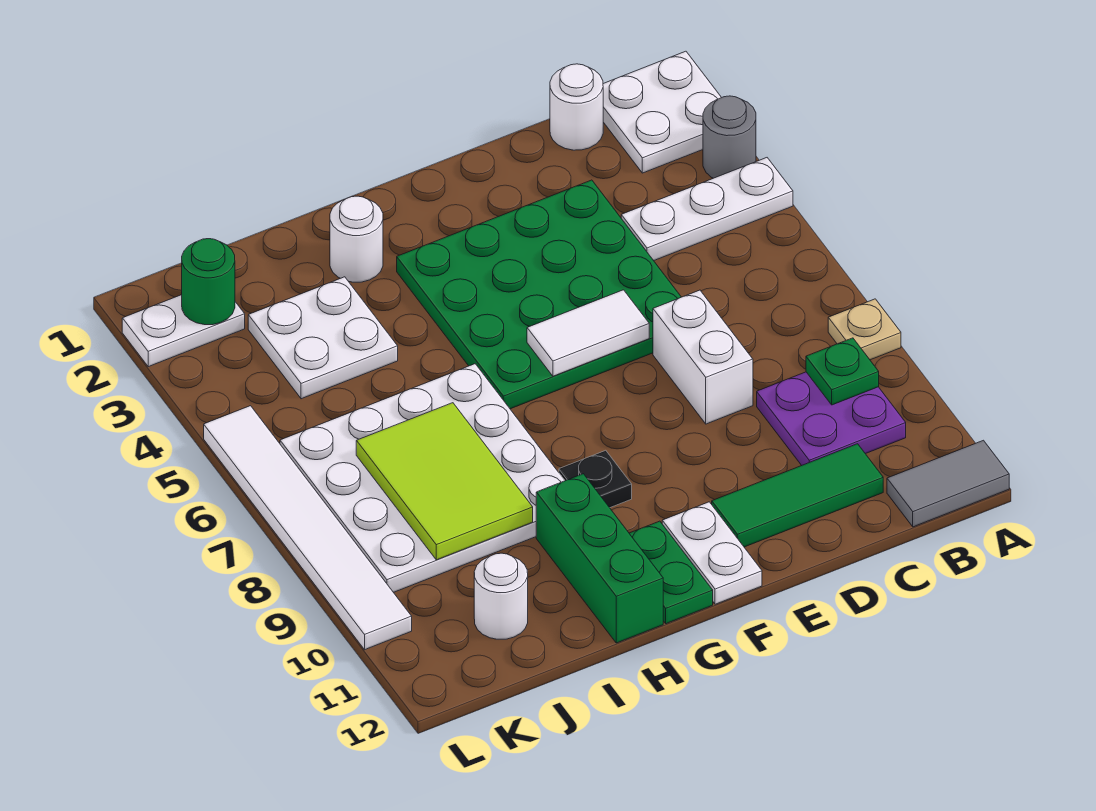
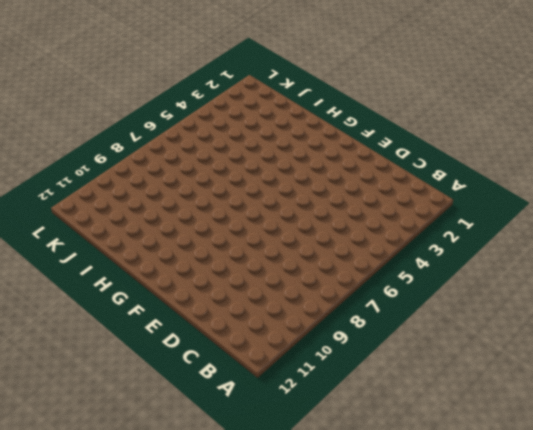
none -> white 2x2 plate [603,51,722,173]
none -> grey 1x1 round brick [703,96,756,178]
none -> white 1x3 plate [621,158,793,261]

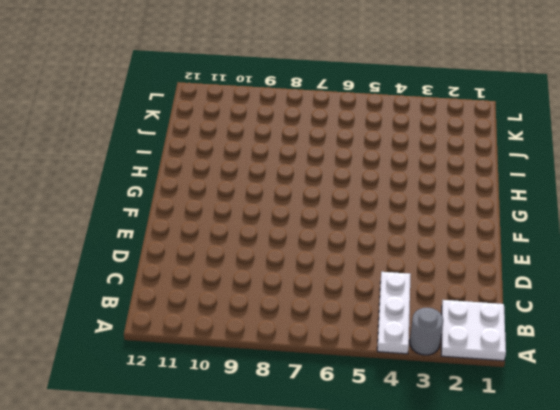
none -> tan 1x1 plate [828,299,901,360]
none -> grey 1x2 tile [887,440,1009,527]
none -> purple 2x2 plate [757,372,906,465]

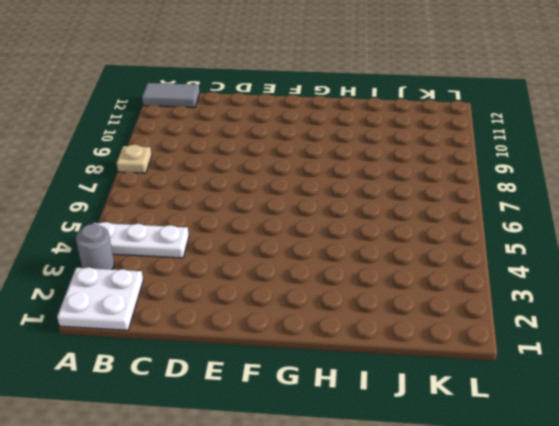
none -> purple 2x2 plate [757,372,906,465]
none -> white 1x1 round brick [550,64,603,150]
none -> green 1x3 tile [712,444,883,547]

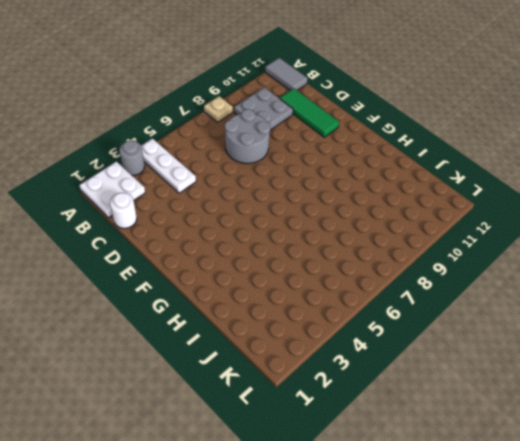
grey 2x2 plate [234,87,293,130] -> purple 2x2 plate [757,372,906,465]
grey 2x2 round brick [225,109,270,163] -> white 1x2 brick [653,290,753,424]
none -> green 4x4 plate [397,180,681,409]
none -> white 1x2 plate [662,502,762,604]
none -> black 1x1 plate [559,450,632,508]

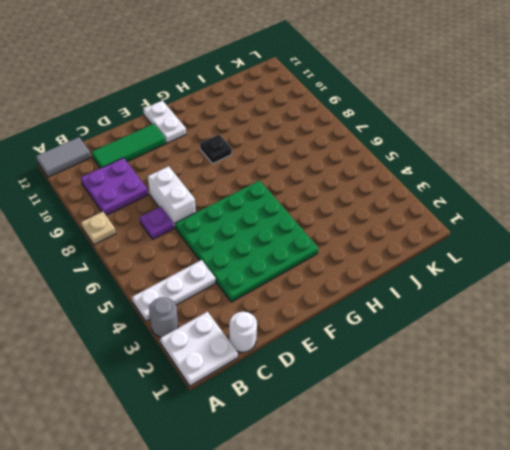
purple 1x1 plate [140,207,174,239] -> none
none -> green 1x2 plate [629,521,713,624]
none -> white 1x1 round brick [330,196,383,282]
none -> white 4x4 plate [280,364,565,592]

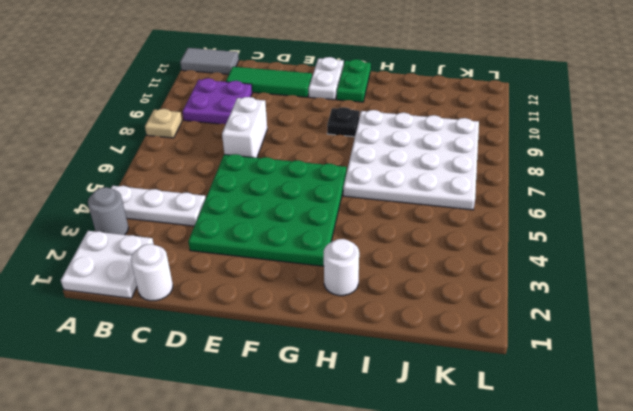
none -> green 1x3 brick [536,474,663,643]
none -> white 2x2 plate [248,277,398,399]
none -> white 1x1 round brick [474,553,528,639]

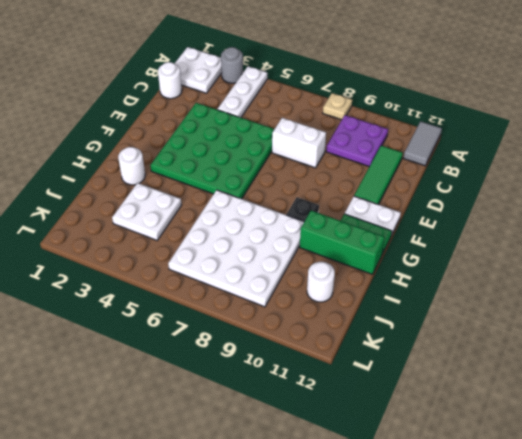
none -> white 1x2 plate [122,295,245,367]
none -> white 1x6 tile [204,406,412,650]
none -> green 1x1 plate [806,338,879,405]

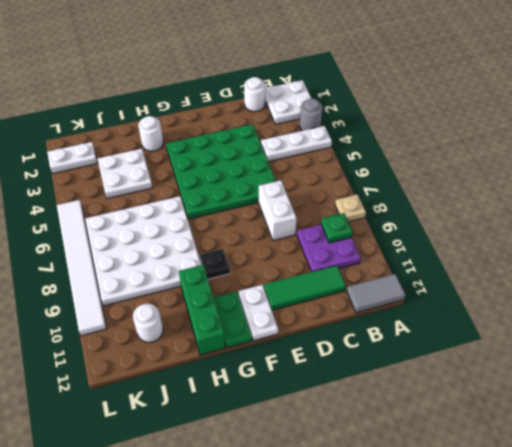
none -> white 1x2 tile [527,290,649,376]
none -> lime 2x3 tile [356,403,533,560]
none -> green 1x1 round brick [182,239,235,325]

